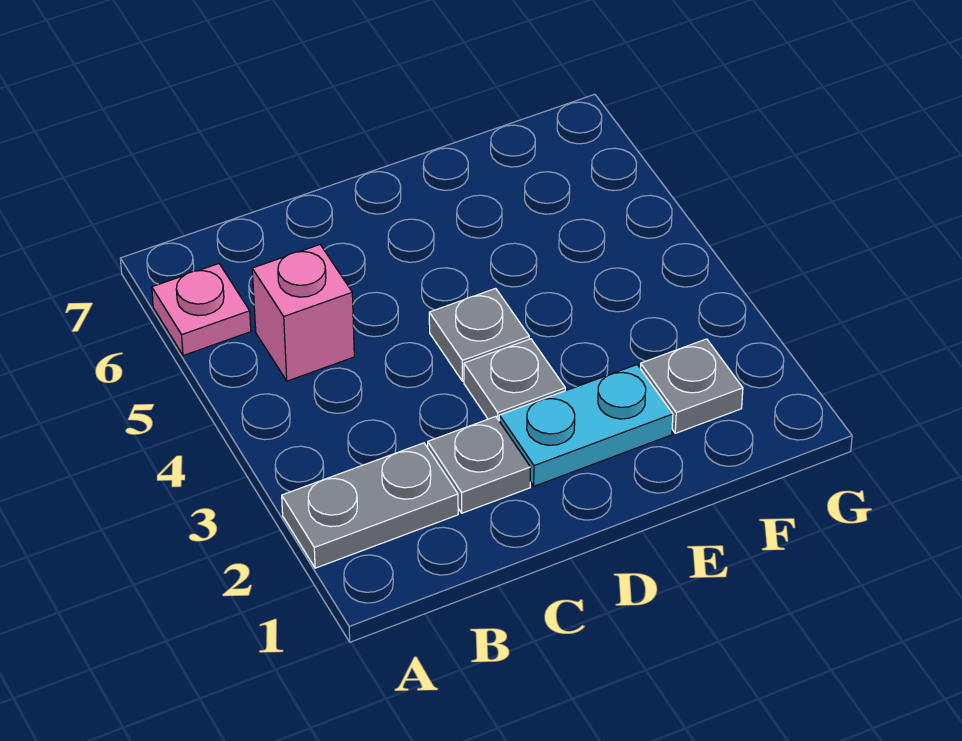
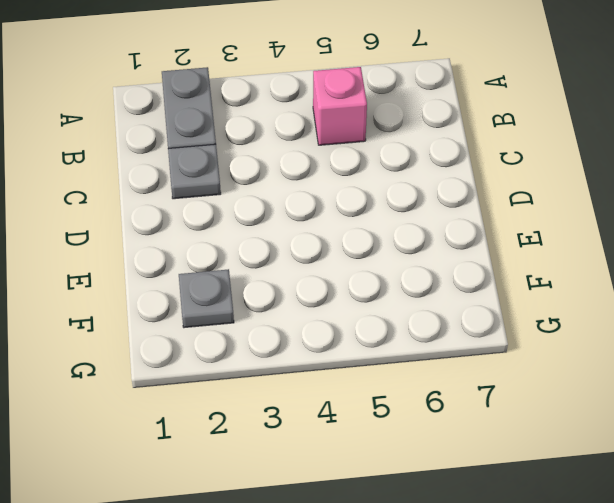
none -> pink 1x1 plate [152,264,251,356]
none -> cyan 1x2 plate [499,365,673,486]

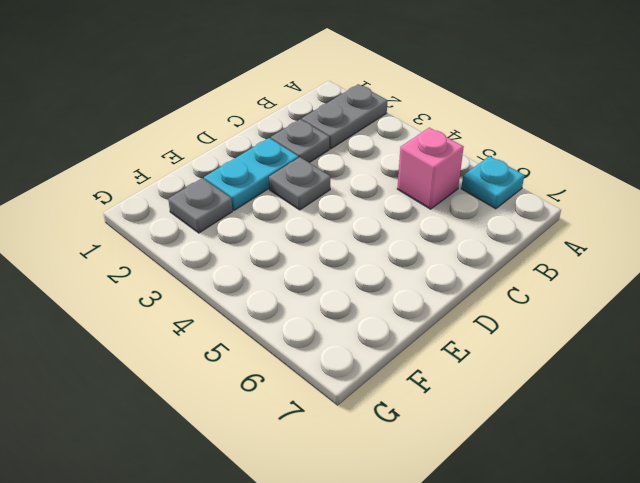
cyan 1x1 plate [461,156,524,209] -> pink 1x1 plate [152,264,251,356]
none -> grey 1x1 plate [429,288,529,381]

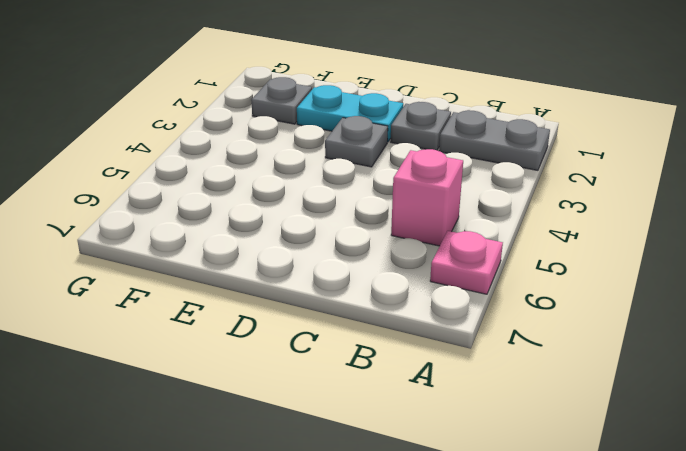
none -> grey 1x1 plate [429,288,529,381]

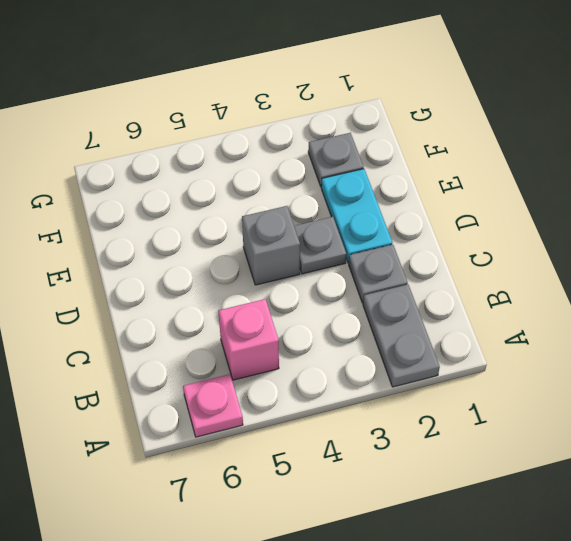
grey 1x1 brick [242,206,300,285] -> grey 1x1 plate [429,288,529,381]

